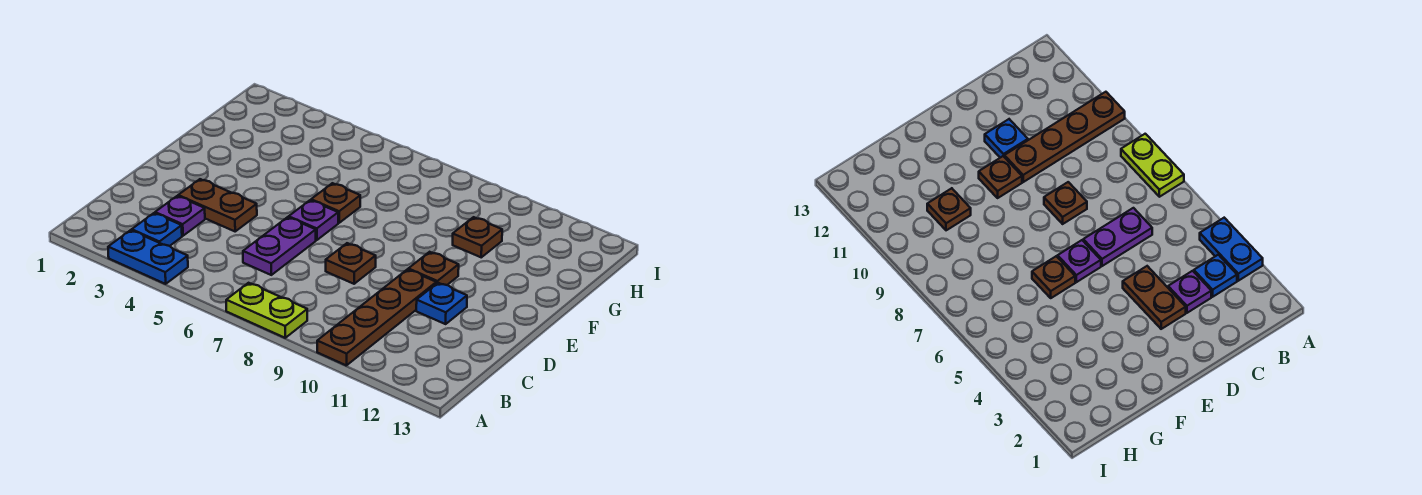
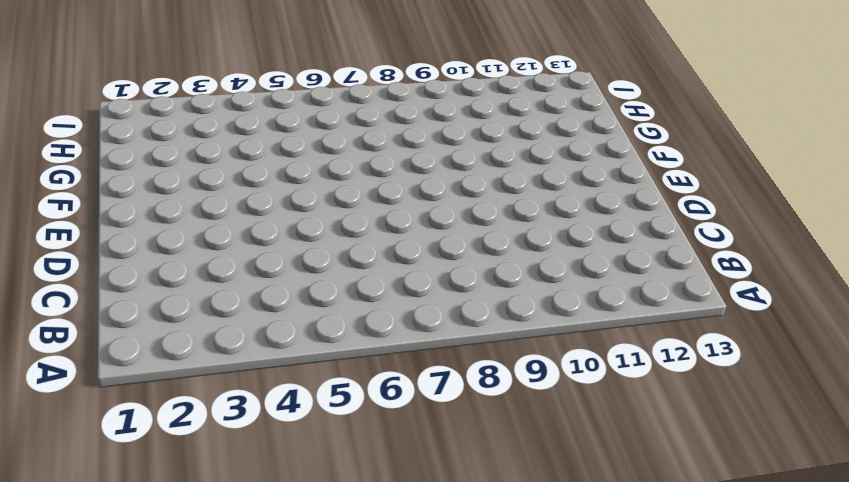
none -> blue 1x2 plate [108,230,188,284]
none -> lime 1x2 plate [226,283,307,338]
none -> brown 1x4 plate [317,269,436,366]

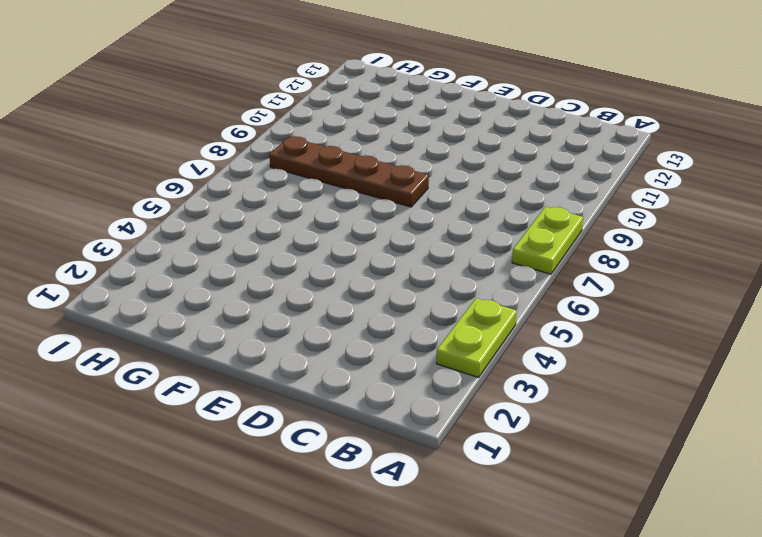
lime 1x2 plate [436,298,517,378] -> blue 1x2 plate [108,230,188,284]
brown 1x4 plate [270,136,429,207] -> brown 1x4 plate moved to [317,269,436,366]
none -> blue 1x1 plate [132,213,182,246]
none -> purple 1x1 plate [155,196,205,236]
none -> purple 1x2 plate [243,217,316,275]

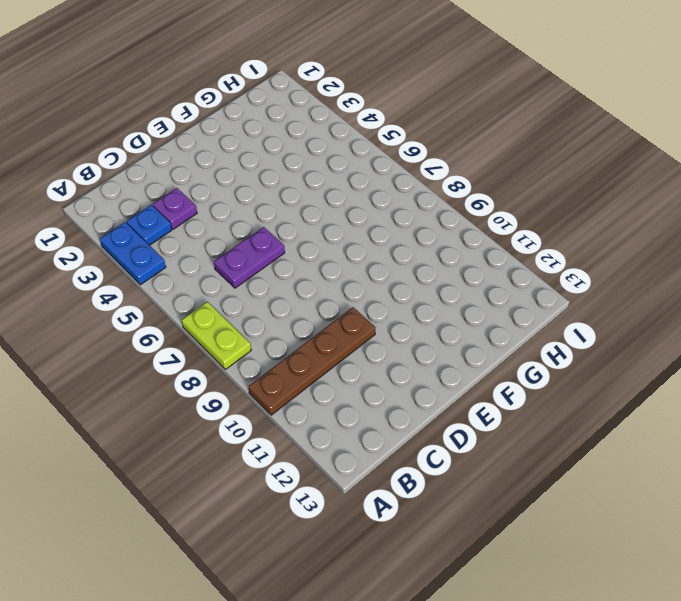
none -> brown 1x2 plate [178,179,257,231]
none -> brown 1x1 plate [326,243,376,284]
none -> blue 1x1 plate [416,283,467,324]

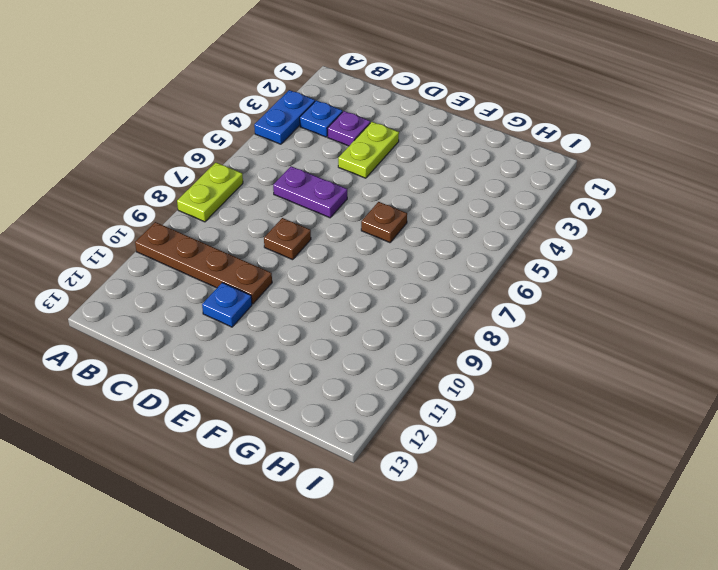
lime 1x2 plate [338,122,399,178] -> brown 1x2 plate [178,179,257,231]
none -> purple 1x1 plate [289,200,338,240]
none -> brown 1x1 plate [408,252,459,285]
none -> brown 1x1 plate [453,217,502,257]

